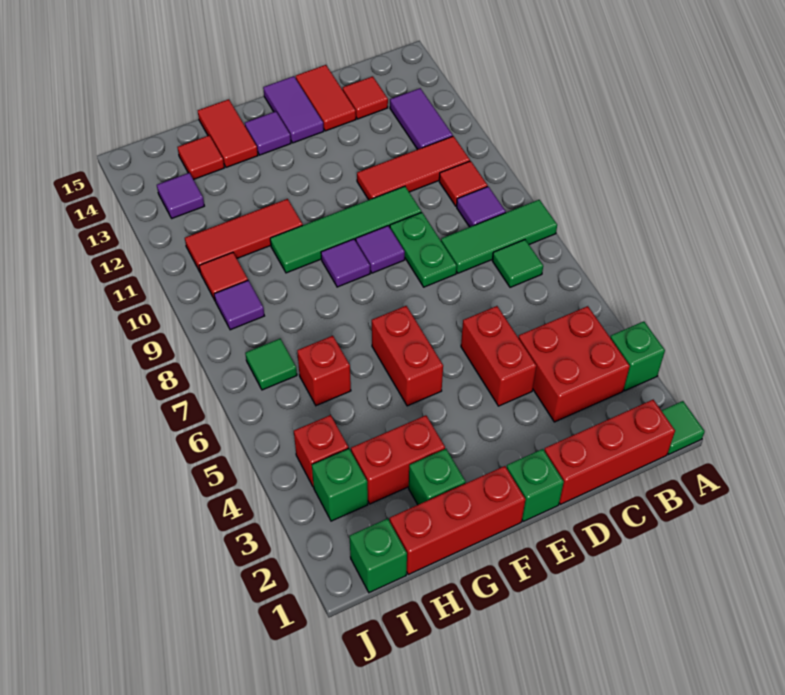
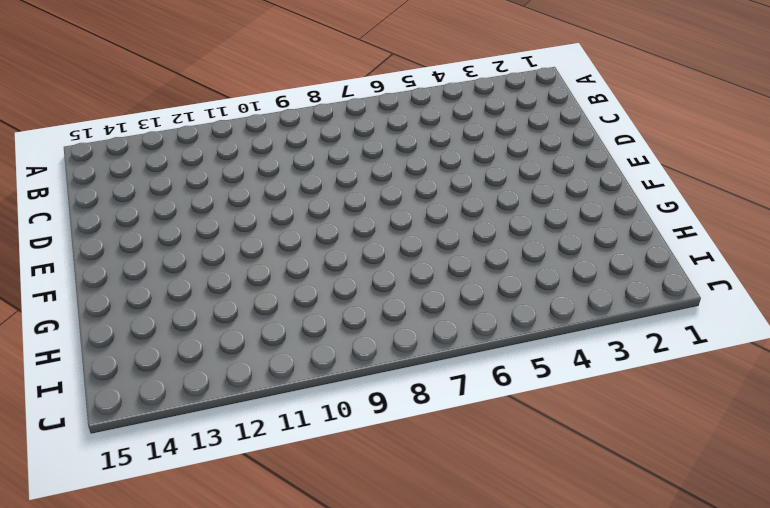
none -> green 1x1 tile [662,401,705,454]
none -> green 1x1 brick [610,321,665,391]
none -> green 1x3 tile [441,200,557,273]
none -> red 1x3 brick [544,400,675,504]

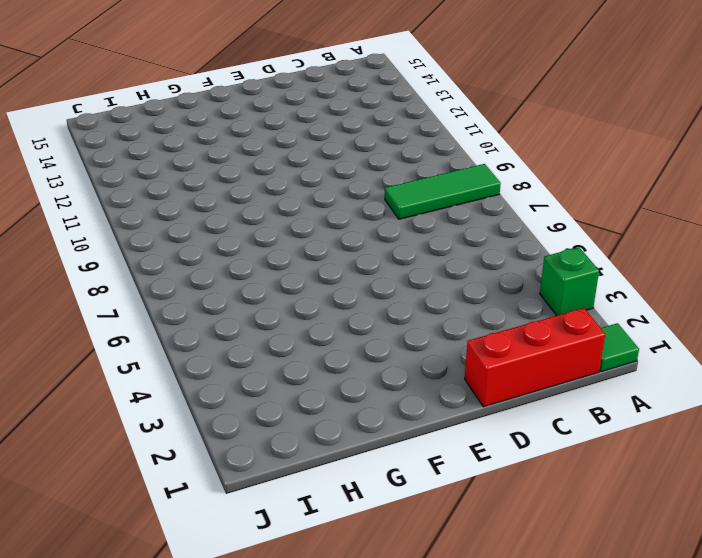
none -> red 2x2 brick [519,306,630,422]
none -> green 1x1 tile [492,240,543,287]
none -> purple 1x1 tile [457,187,506,227]
none -> red 1x1 tile [439,161,488,206]

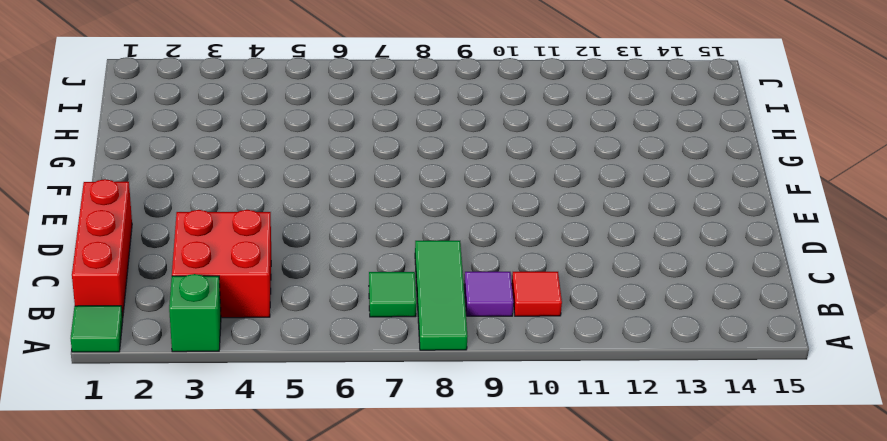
none -> red 1x3 tile [357,136,470,200]
none -> purple 1x2 tile [390,88,453,149]
none -> red 1x1 tile [343,76,388,119]
none -> red 1x2 brick [461,306,536,406]

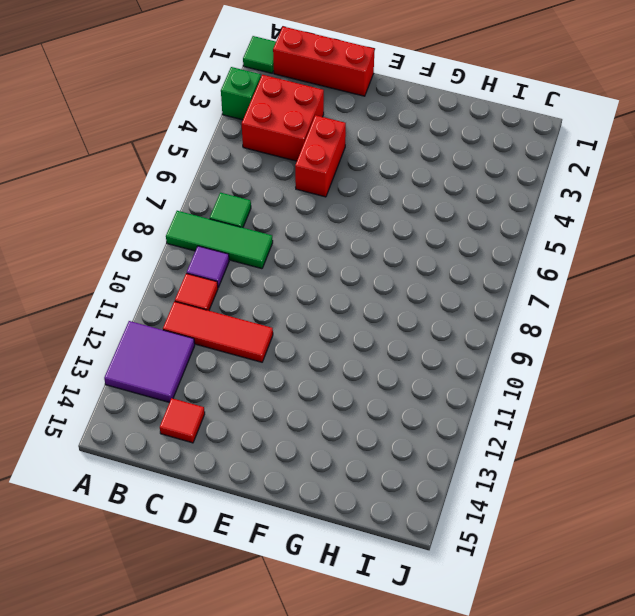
purple 2x2 tile [104,321,195,402] -> purple 1x2 tile [390,88,453,149]
none -> green 1x2 plate [390,212,457,287]
none -> green 1x4 tile [270,186,421,273]
none -> red 1x2 tile [296,65,356,131]
none -> green 1x1 brick [507,449,564,521]

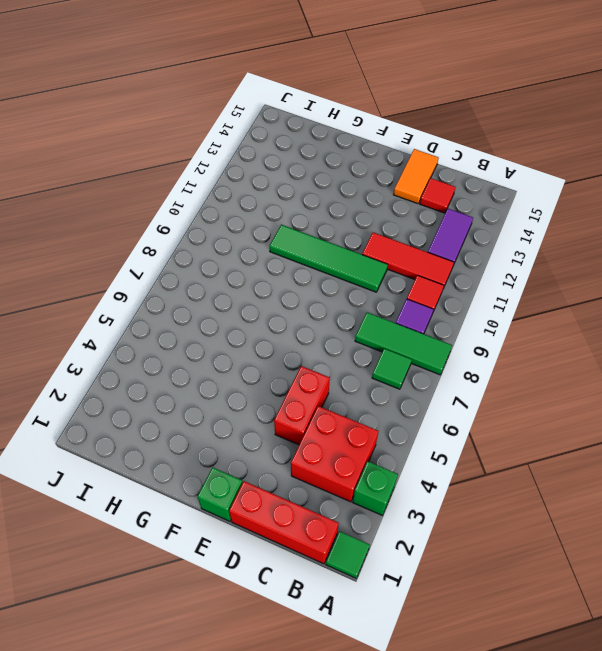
orange 1x2 tile [394,149,439,204] -> red 1x2 tile [296,65,356,131]
none -> green 1x2 plate [390,212,457,287]
none -> purple 1x1 tile [356,226,405,273]
none -> purple 1x2 tile [263,76,324,143]
none -> red 1x3 brick [390,466,526,574]

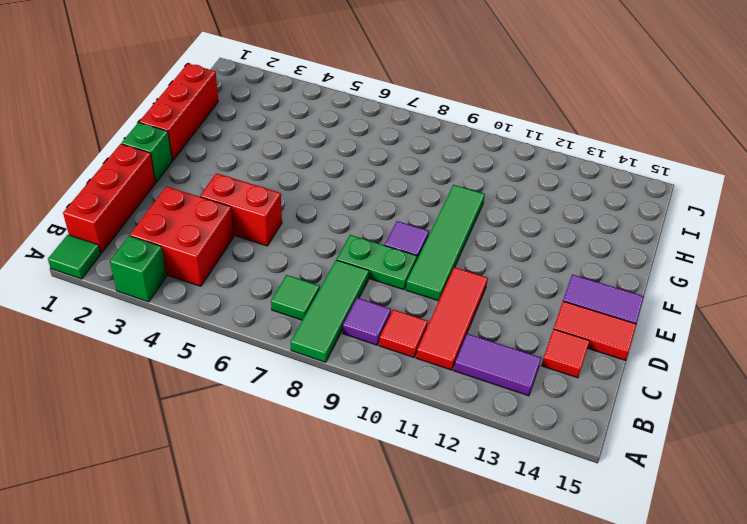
none -> red 1x2 brick [372,306,443,406]
none -> purple 1x1 tile [321,239,370,287]
none -> purple 1x1 tile [245,111,291,155]
none -> green 1x1 brick [409,449,466,505]

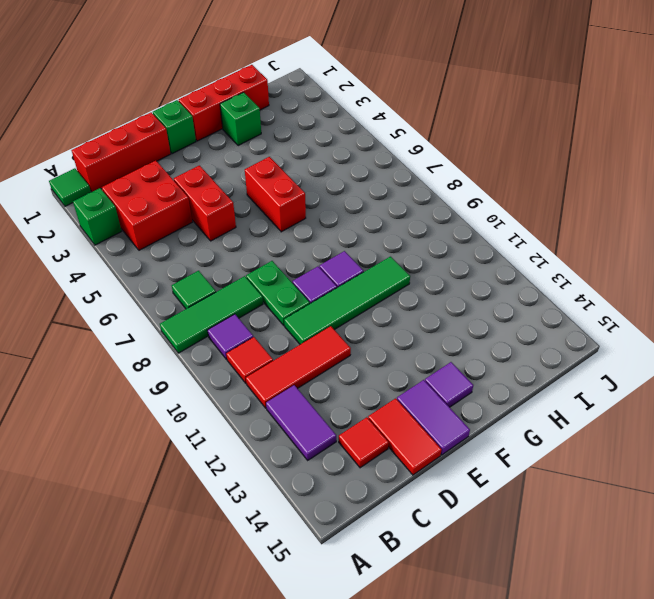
none -> red 1x2 brick [351,415,445,504]
none -> red 1x3 tile [185,199,303,272]
none -> red 1x2 tile [198,99,258,167]
none -> red 1x1 brick [297,336,351,406]

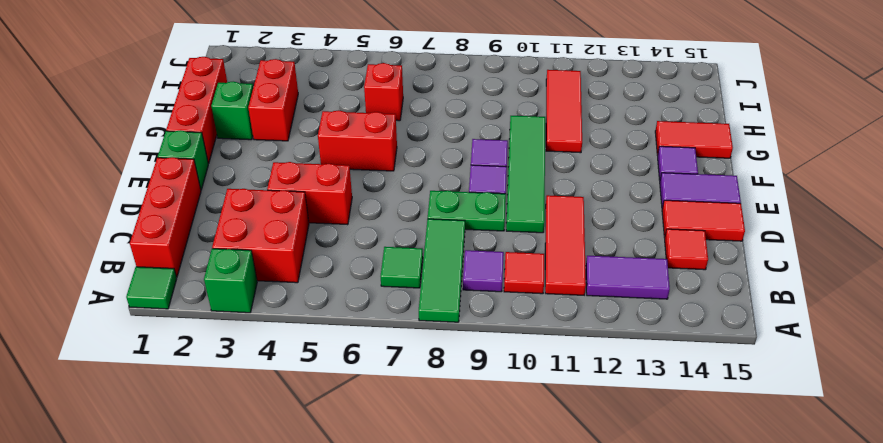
none -> red 1x1 tile [178,135,224,180]
none -> green 1x1 brick [350,519,407,593]
none -> green 1x1 brick [312,449,368,521]
none -> red 1x1 brick [294,415,348,487]

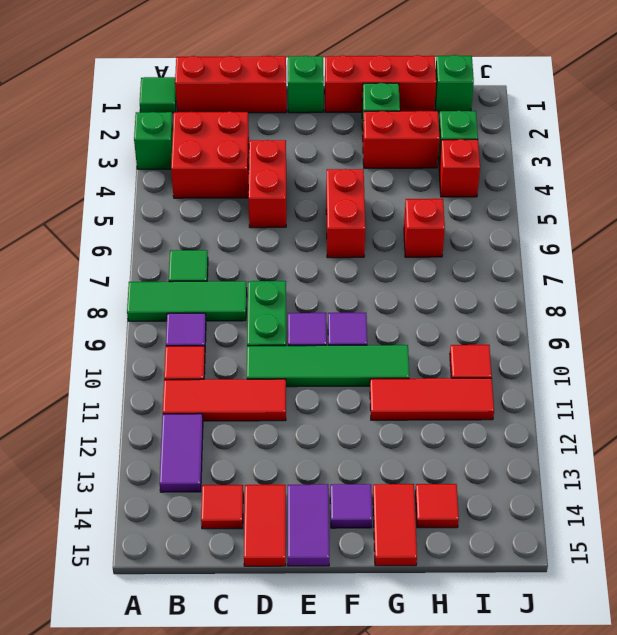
none -> green 1x1 tile [245,339,297,390]
none -> purple 1x1 tile [214,280,264,330]
none -> purple 1x1 tile [157,173,204,218]

